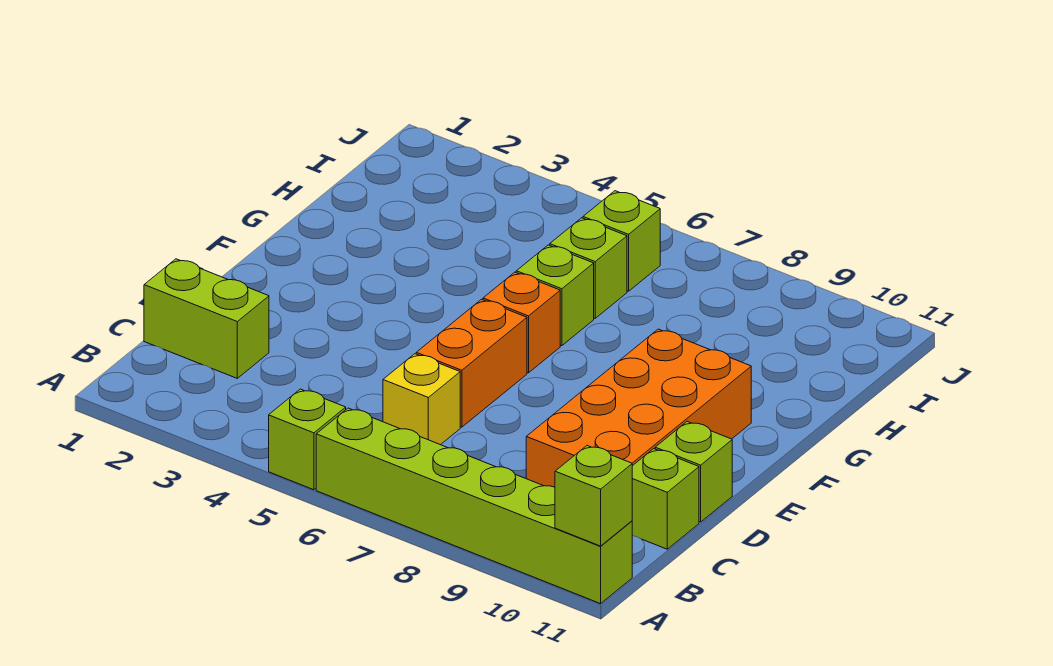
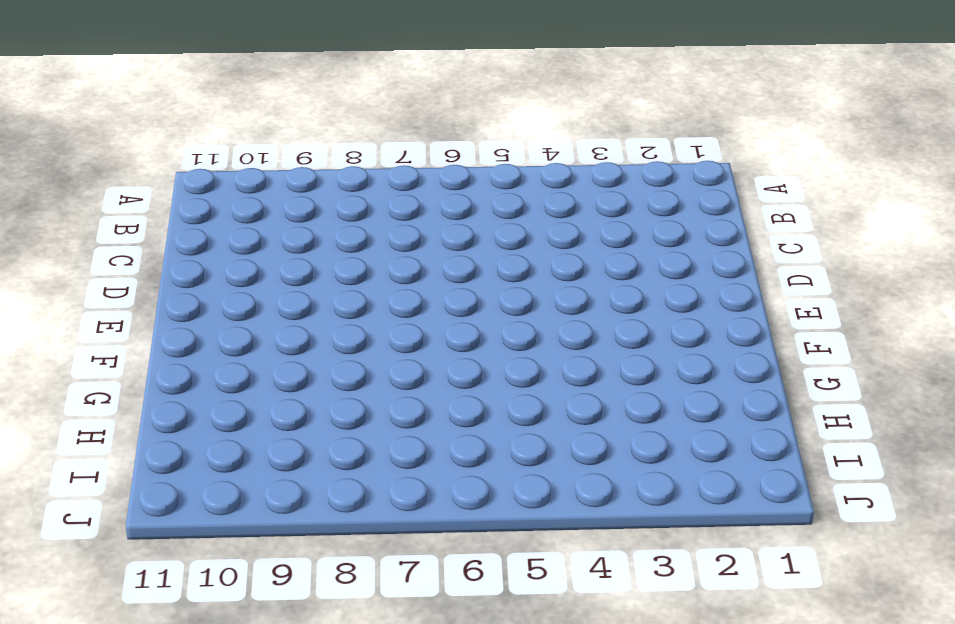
none -> lime 1x1 brick [269,389,346,490]
none -> lime 1x6 brick [316,408,632,604]
none -> lime 1x2 brick [144,259,269,378]

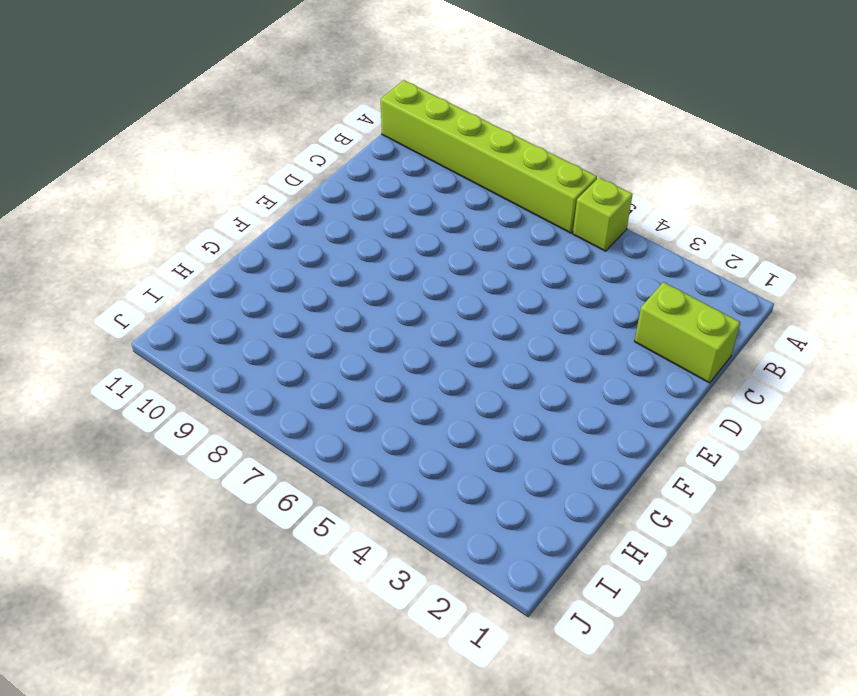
none -> yellow 1x1 brick [383,354,460,445]
none -> orange 2x4 brick [526,329,751,487]
none -> lime 1x1 brick [632,449,699,549]

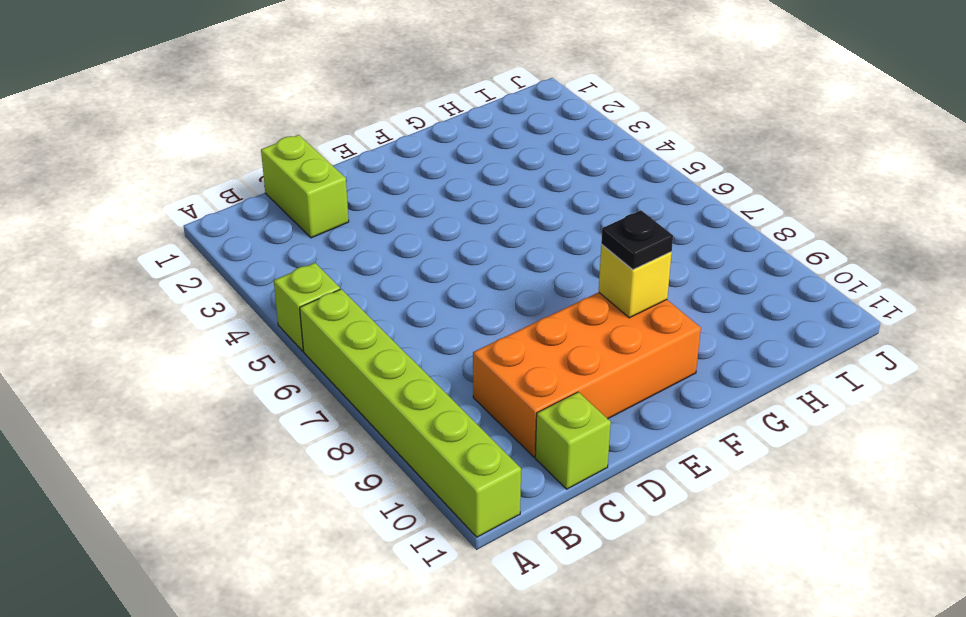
yellow 1x1 brick [599,245,672,318] -> yellow 1x1 brick moved to [383,354,460,445]
black 1x1 plate [601,211,673,270] -> none
none -> orange 1x2 brick [416,299,527,427]
none -> lime 1x1 brick [655,422,732,522]
none -> orange 1x1 brick [483,272,560,373]

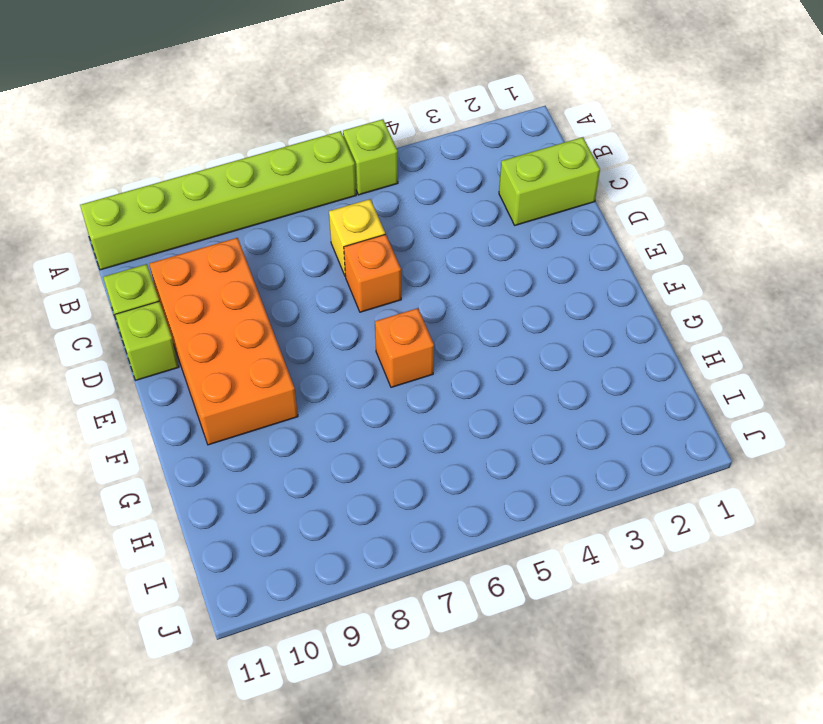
orange 1x1 brick [344,234,401,312] -> orange 1x2 brick [416,299,527,427]
none -> lime 1x1 brick [516,245,594,346]
none -> lime 1x1 brick [550,218,627,318]
none -> lime 1x1 brick [583,191,660,291]

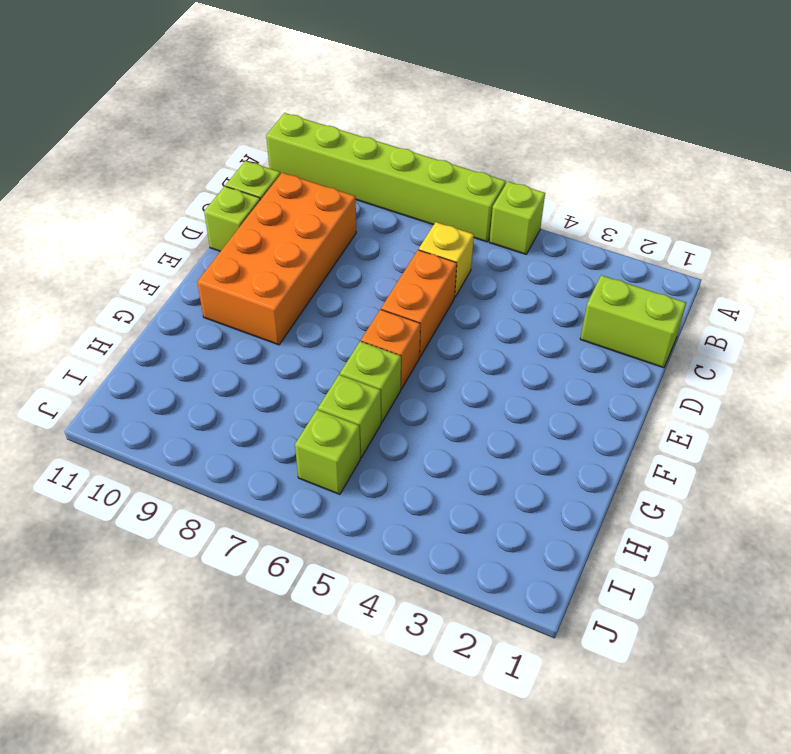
none -> lime 1x1 brick [555,446,632,546]

